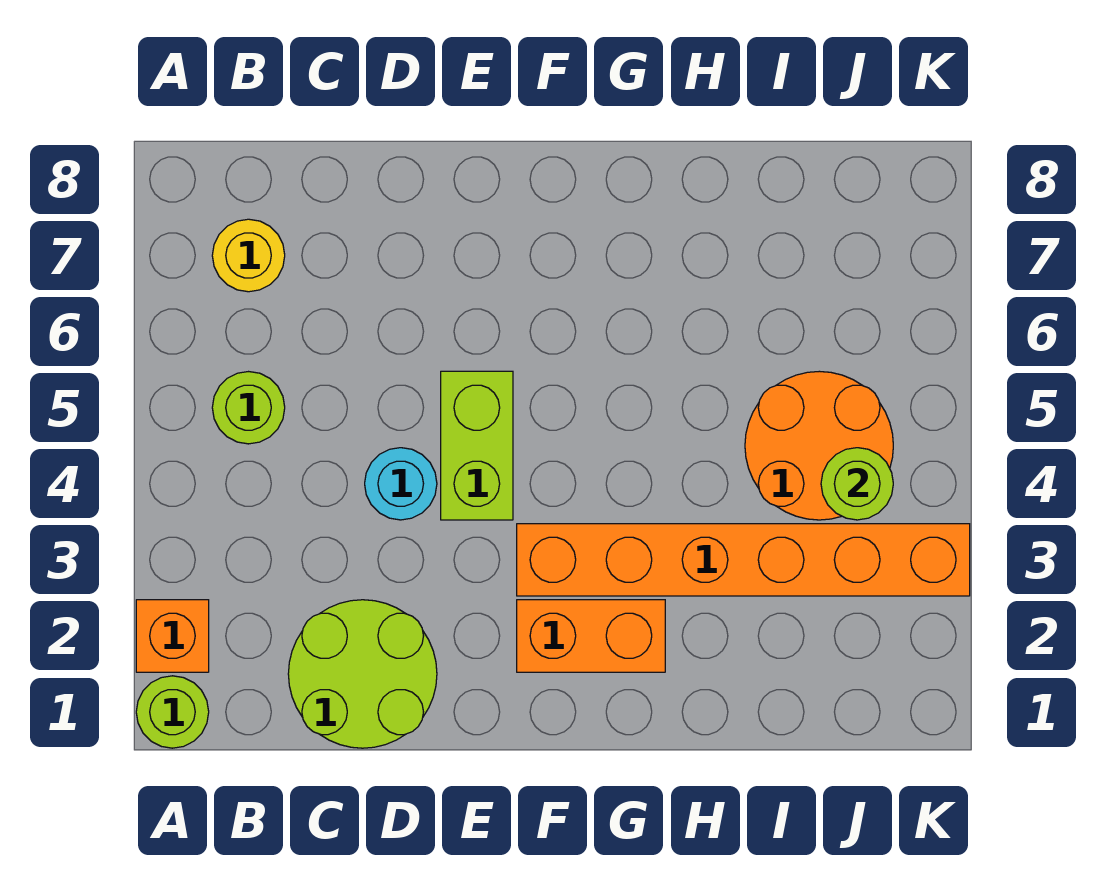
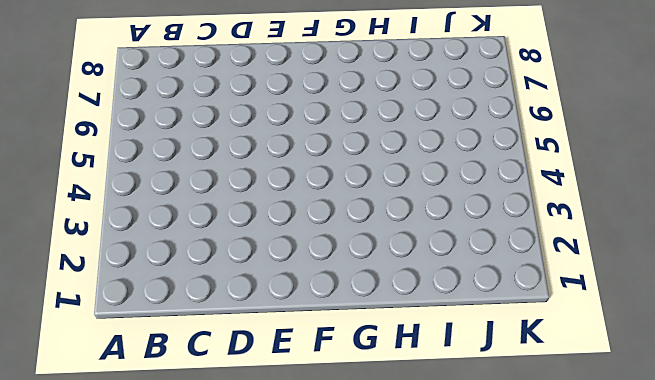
none -> lime 1x1 round brick [136,676,209,748]
none -> orange 1x1 brick [136,600,209,672]

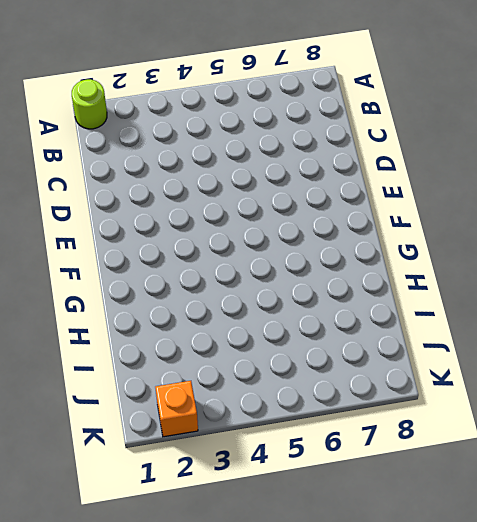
orange 1x1 brick [155,381,198,437] -> orange 1x1 brick moved to [136,600,209,672]
none -> lime 1x1 round brick [212,372,285,444]
none -> yellow 1x1 round brick [212,219,285,292]

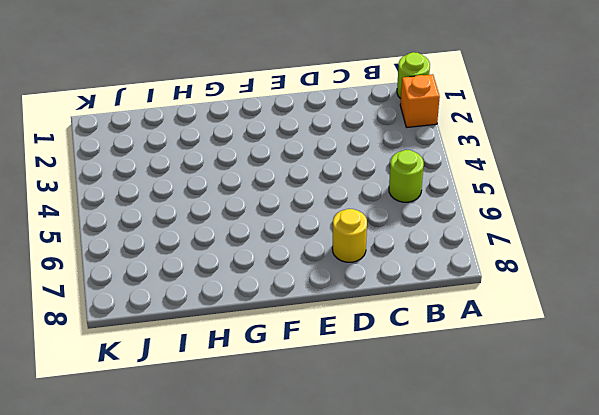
yellow 1x1 round brick [332,209,367,262] -> yellow 1x1 round brick moved to [212,219,285,292]
none -> lime 2x2 round brick [288,600,437,748]
none -> cyan 1x1 round brick [365,448,437,520]

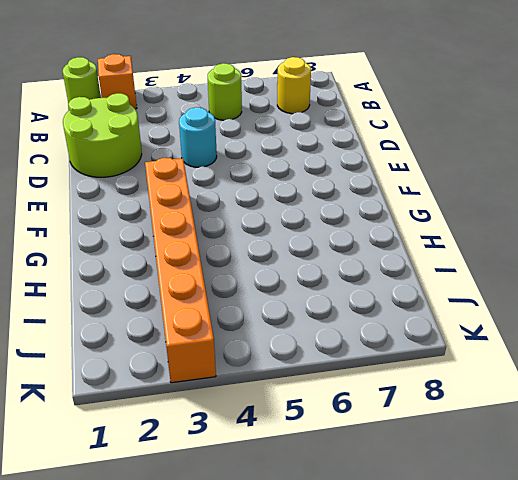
none -> lime 1x2 brick [441,371,513,520]
none -> orange 1x2 brick [517,600,665,672]

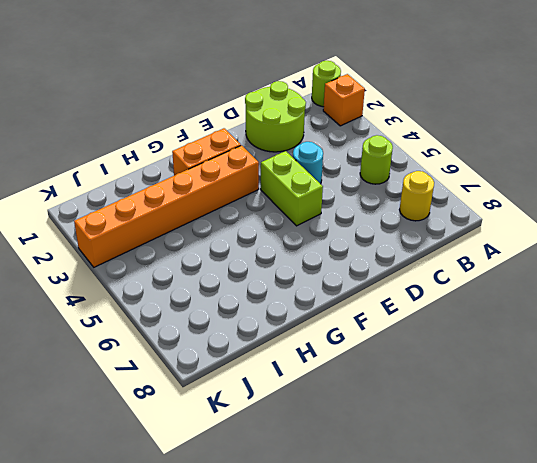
none -> orange 2x2 round brick [745,371,893,520]
none -> lime 1x1 round brick [821,448,893,520]

